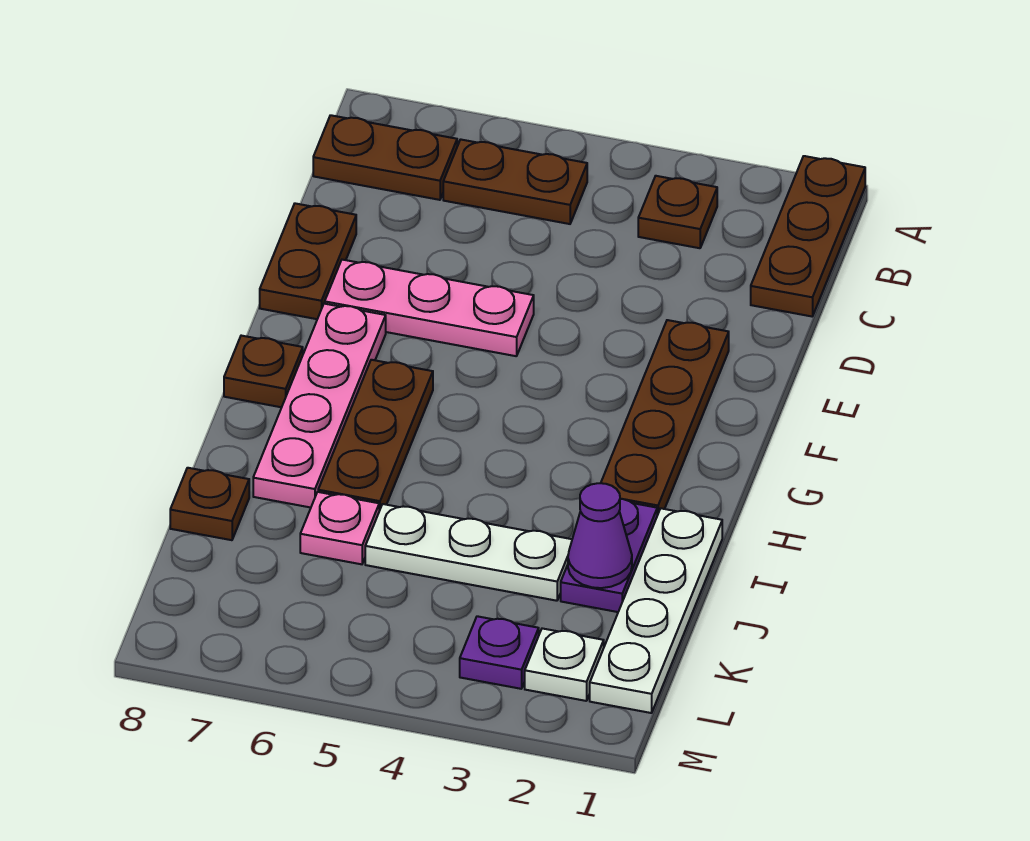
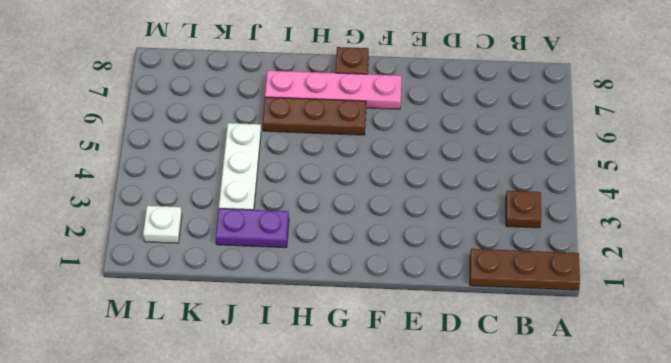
none -> brown 1x2 plate [443,139,587,224]
none -> brown 1x2 plate [313,115,457,200]
none -> brown 1x2 plate [260,203,356,319]

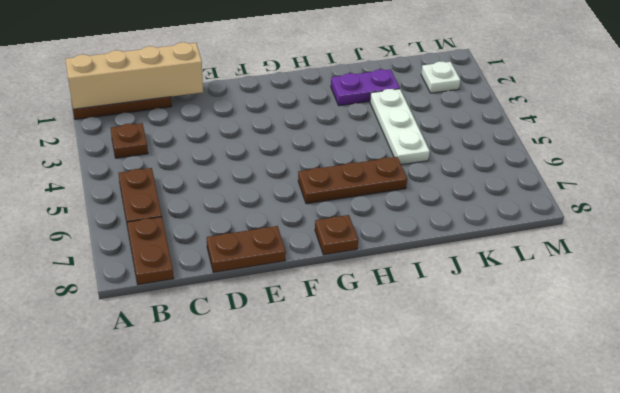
tan 1x4 brick [65,42,203,109] -> none
none -> brown 1x4 plate [601,320,729,515]
none -> pink 1x3 plate [325,260,534,356]
none -> pink 1x4 plate [253,304,386,508]

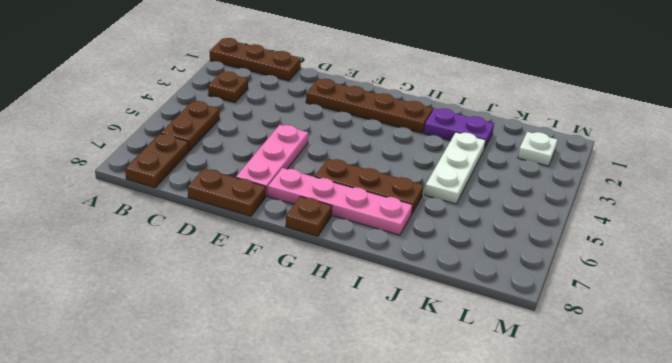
none -> white 1x4 plate [590,508,722,713]
none -> pink 1x1 plate [300,492,379,564]
none -> brown 1x1 plate [170,468,249,540]

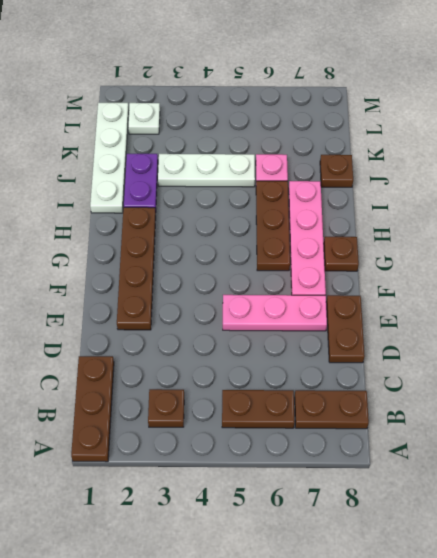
none -> purple 1x1 plate [460,616,539,689]
none -> purple 1x1 cone [568,483,632,588]

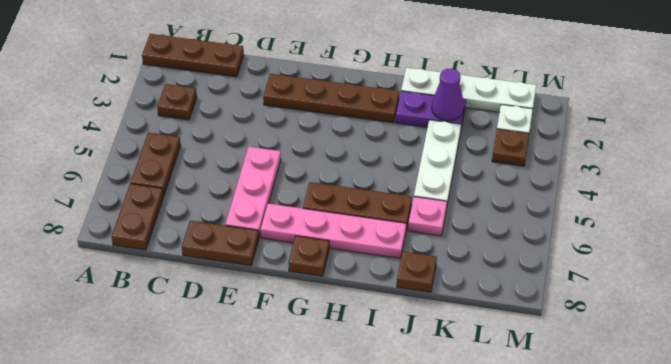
brown 1x1 plate [492,129,529,166] -> purple 1x1 plate [460,616,539,689]

